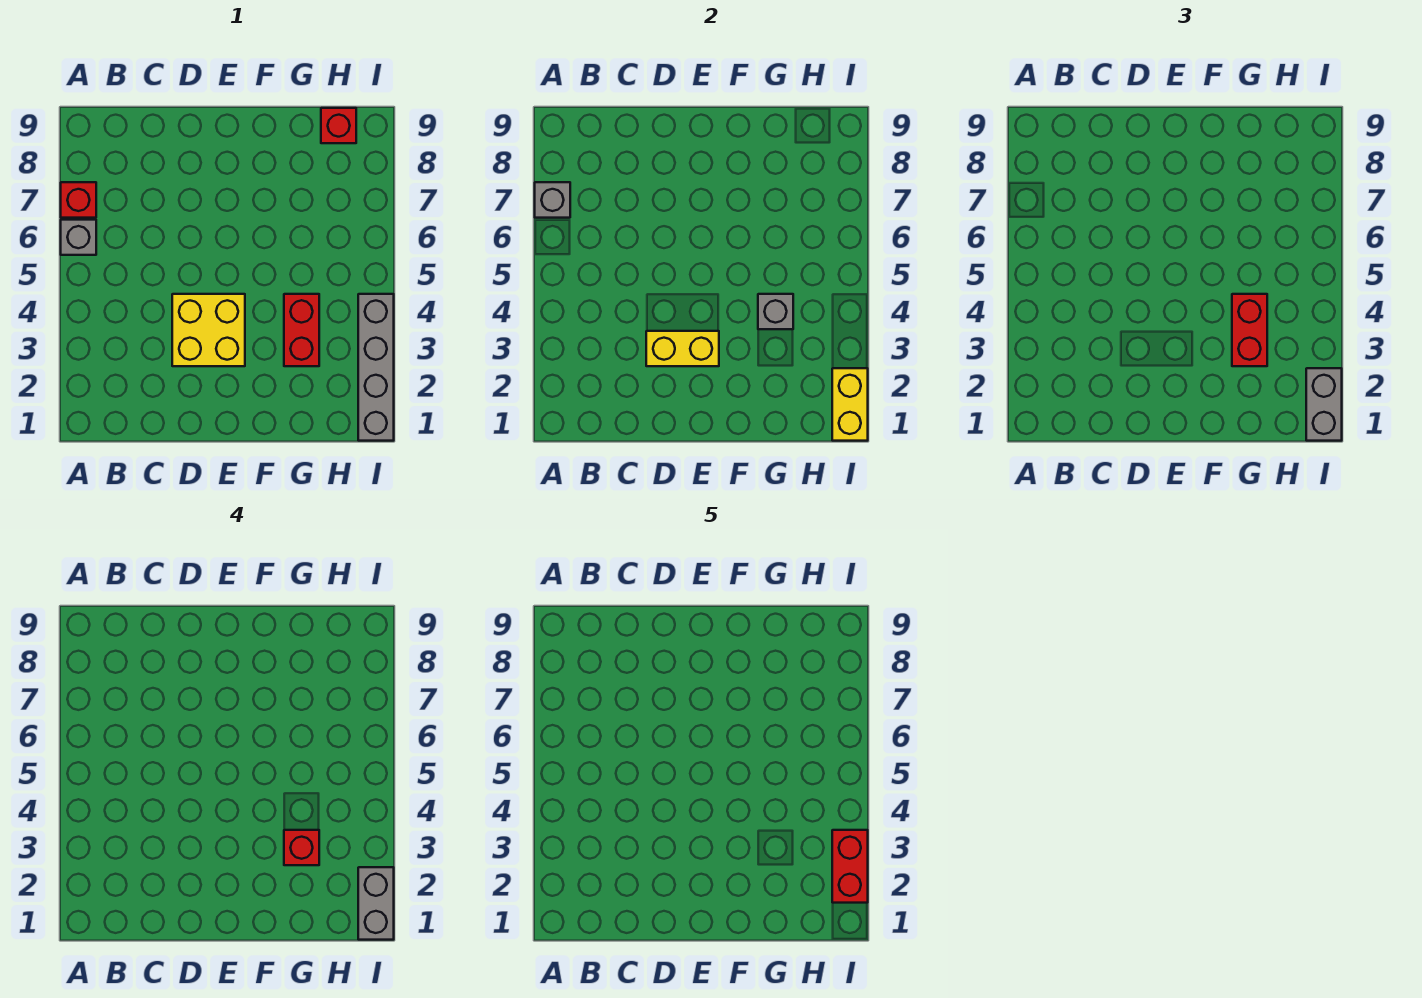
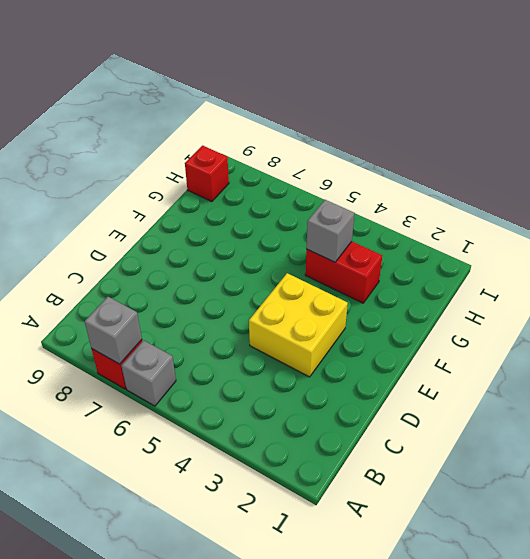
none -> grey 1x4 brick [358,294,394,441]
none -> yellow 1x2 brick [646,331,719,366]
none -> yellow 1x2 brick [832,368,868,441]

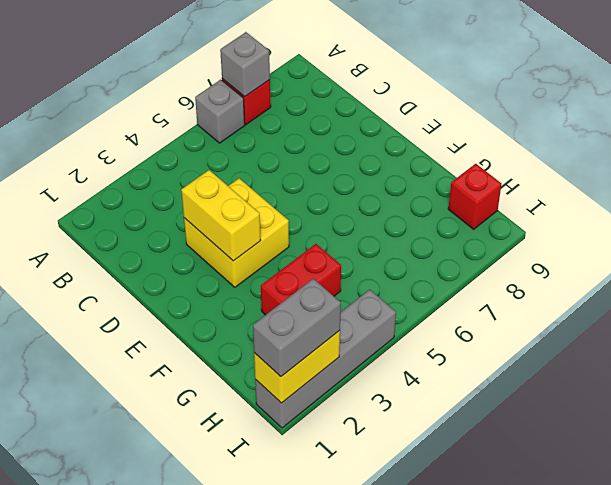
none -> grey 1x1 brick [758,294,793,329]
none -> red 1x2 brick [1232,294,1267,366]
none -> red 1x1 brick [284,830,319,865]

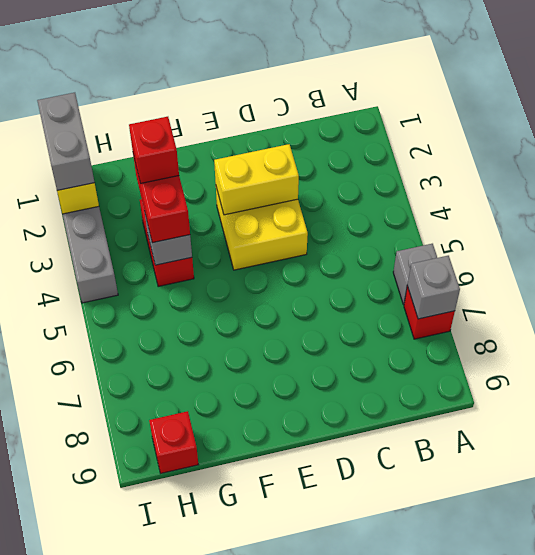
none -> grey 1x2 brick [358,867,394,940]
none -> red 1x2 brick [832,830,868,903]

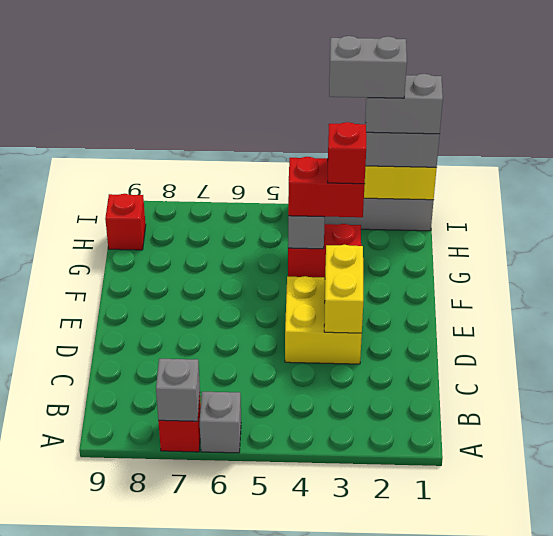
grey 1x2 brick [329,36,407,98] -> red 1x2 brick [832,830,868,903]

